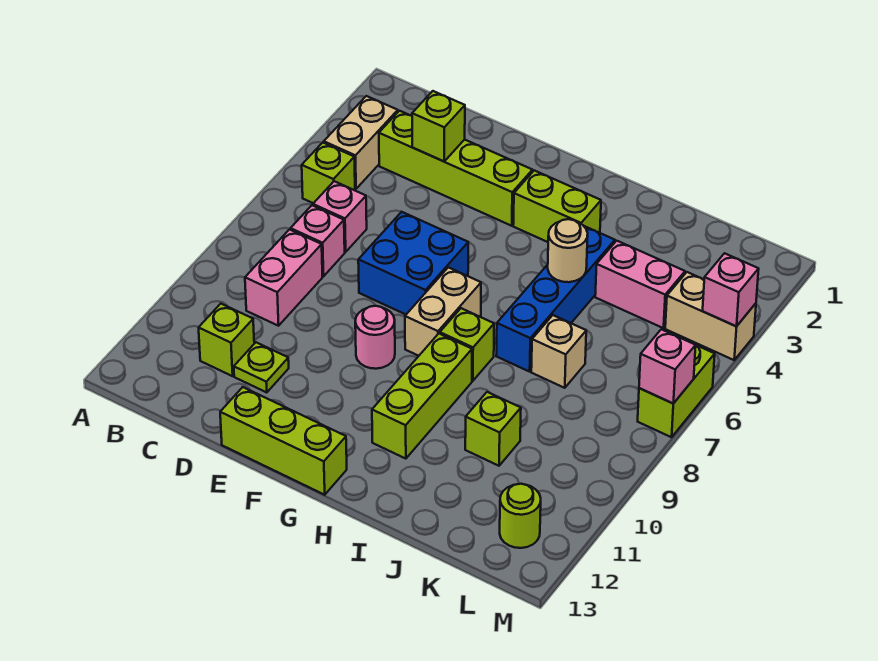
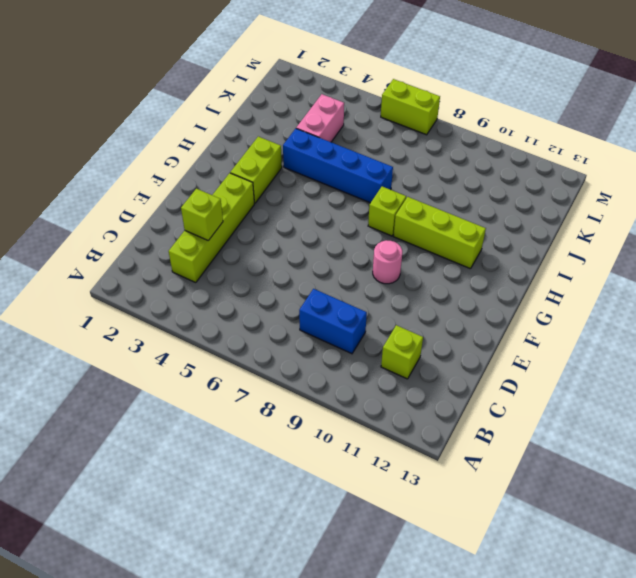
blue 1x2 brick [299,289,367,354] -> pink 1x2 brick [245,229,322,326]
none -> tan 1x2 brick [324,96,398,189]
none -> lime 1x1 brick [302,143,355,203]
none -> pink 1x1 brick [313,181,367,252]

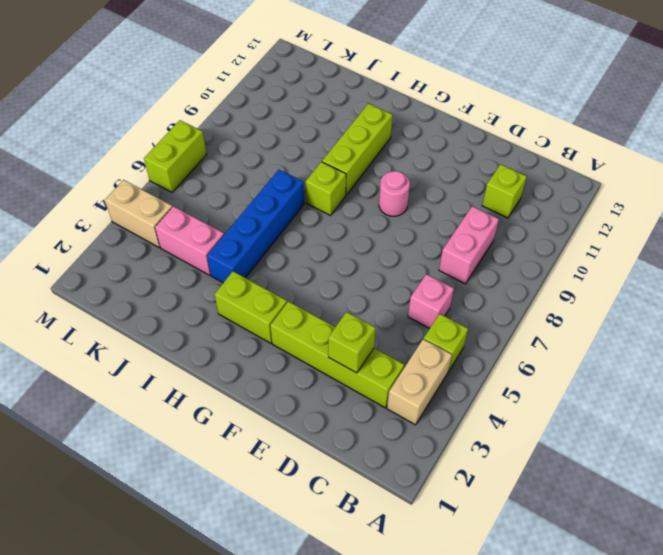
none -> pink 1x1 brick [291,205,345,276]
none -> lime 1x1 plate [234,342,289,393]
none -> blue 2x2 brick [358,212,468,314]

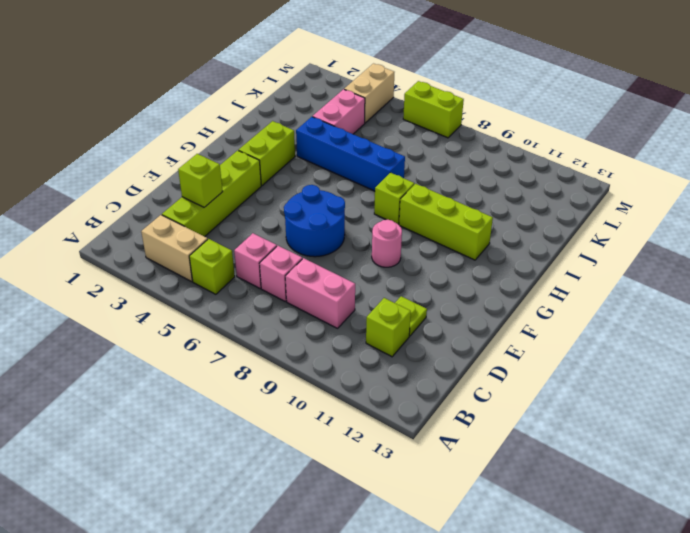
blue 2x2 round brick [284,185,345,257] -> blue 2x2 brick [358,212,468,314]
none -> lime 1x3 brick [220,387,347,495]
none -> tan 1x2 brick [405,267,481,356]
none -> tan 1x1 brick [531,315,586,388]

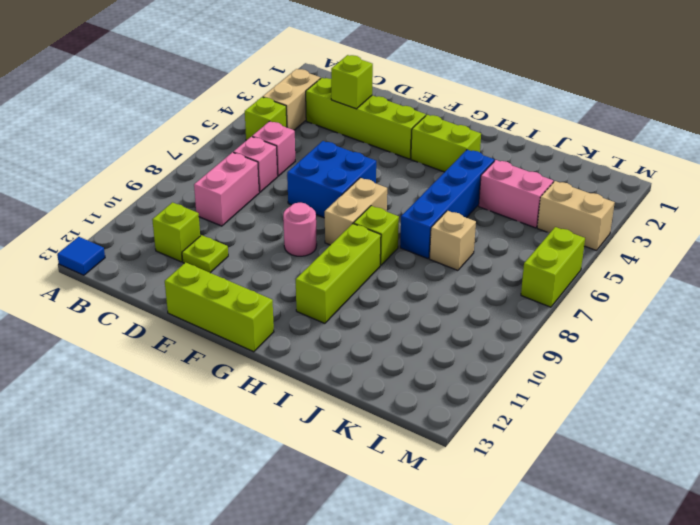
blue 1x1 tile [57,237,105,275] -> none
none -> lime 1x1 brick [465,392,521,466]
none -> lime 1x1 round brick [500,484,541,548]
none -> tan 1x1 round brick [548,219,588,282]

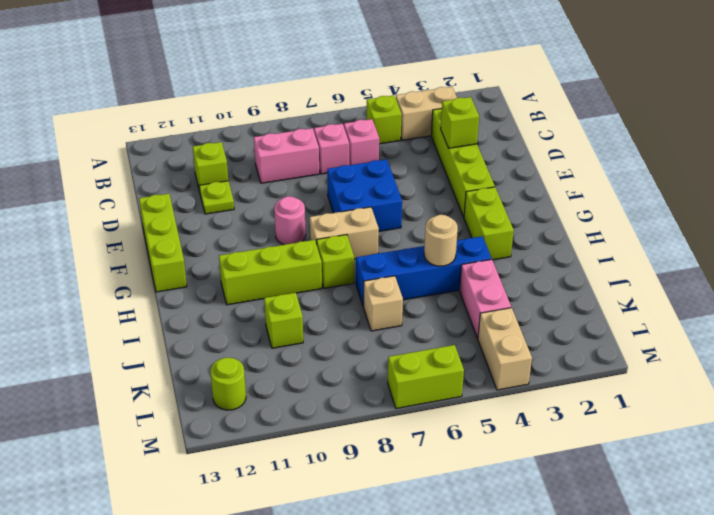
none -> pink 1x1 brick [703,253,759,326]
none -> pink 1x1 brick [639,329,696,403]

